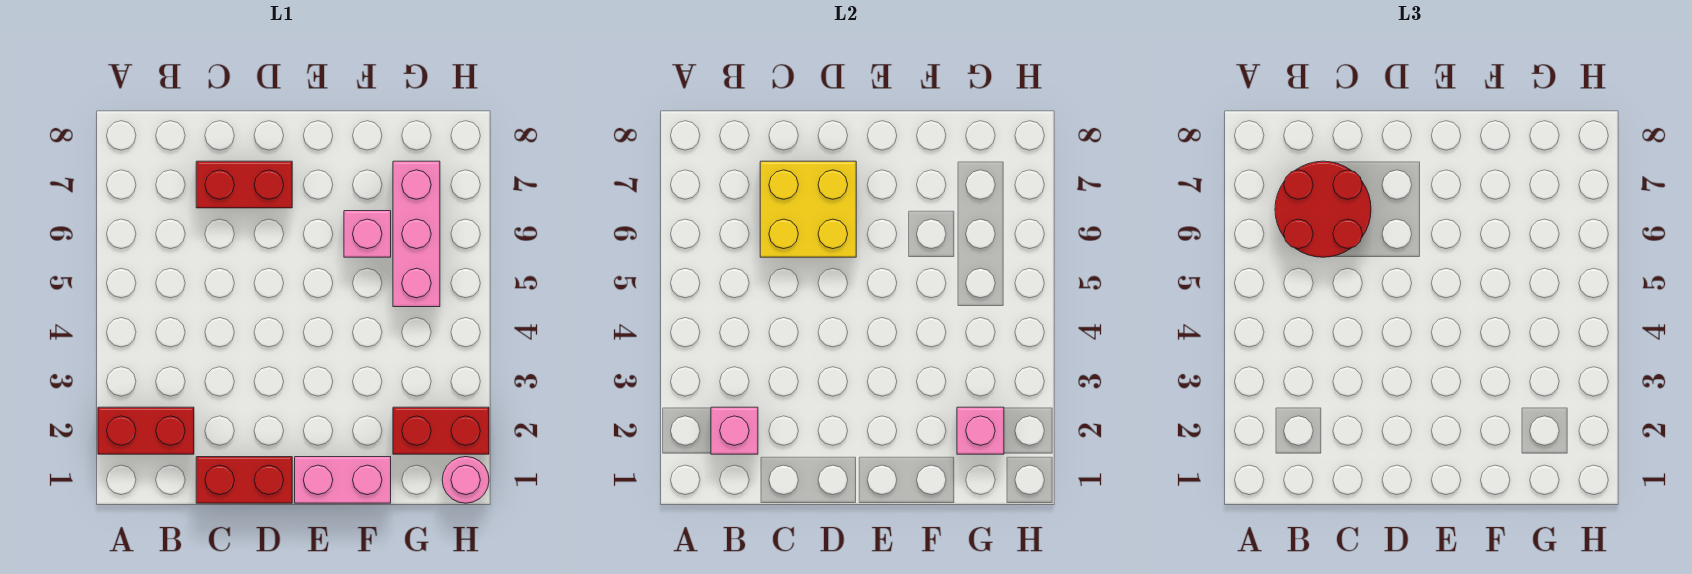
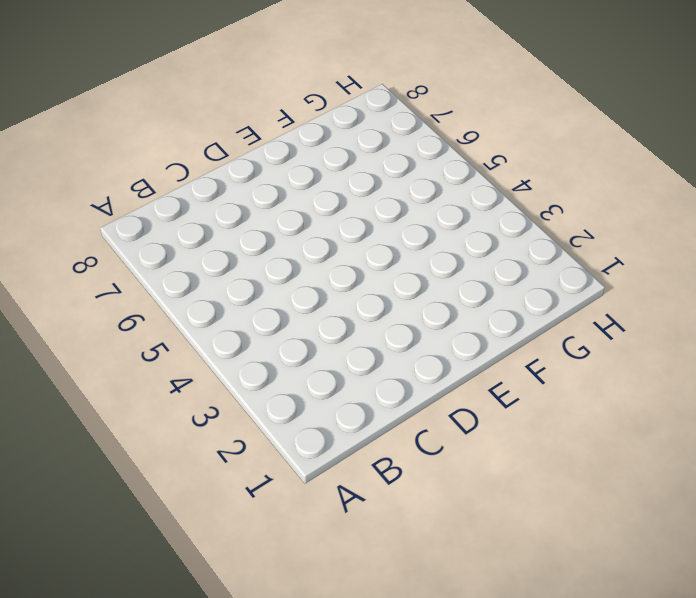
none -> red 1x2 brick [98,407,194,454]
none -> red 1x2 brick [196,457,292,503]
none -> red 1x2 brick [196,161,292,208]

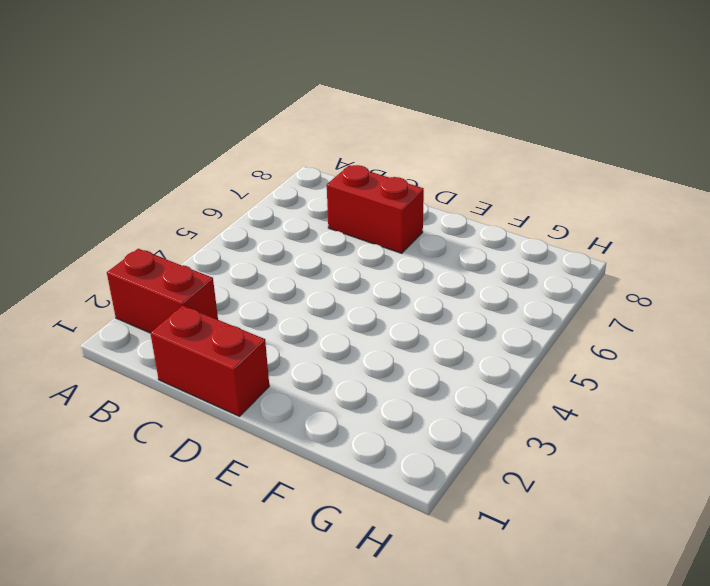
none -> pink 1x2 brick [295,457,391,503]
none -> pink 1x1 brick [344,211,391,257]
none -> red 1x2 brick [393,407,489,454]

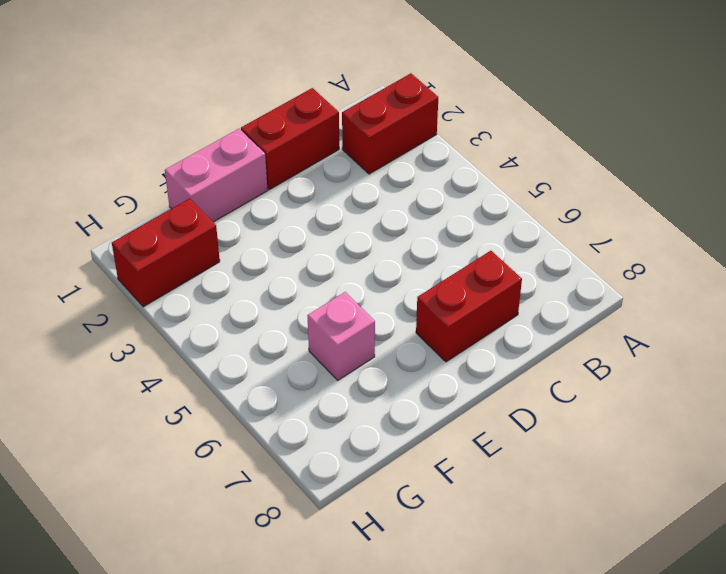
none -> pink 1x3 brick [393,161,440,307]
none -> pink 1x1 round brick [442,457,489,503]
none -> pink 1x1 brick [711,407,758,454]

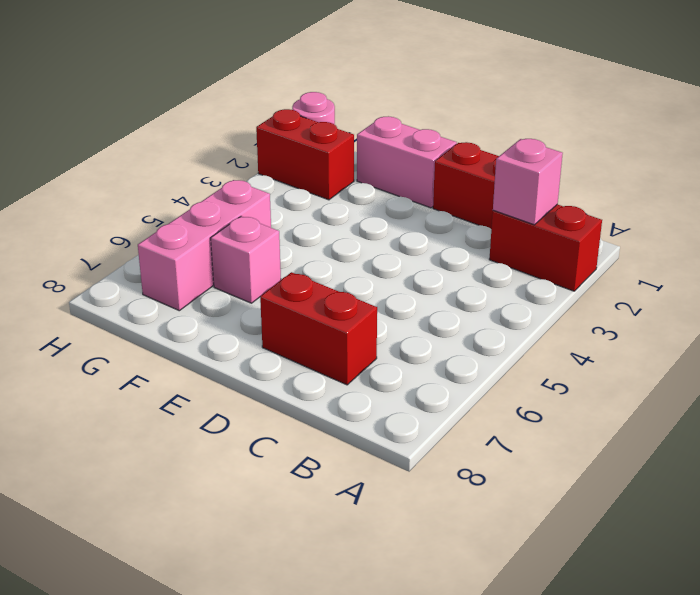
none -> yellow 2x2 brick [760,161,856,257]
none -> pink 1x1 brick [957,407,1004,454]
none -> red 2x2 round brick [1275,161,1371,257]

